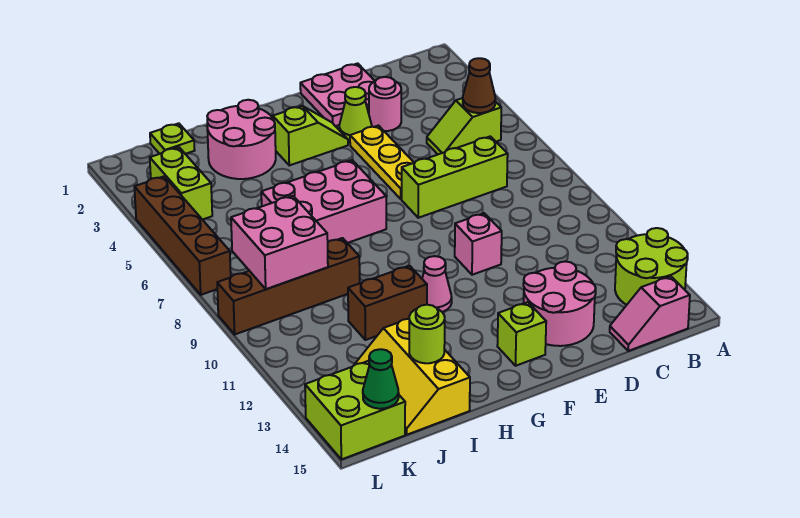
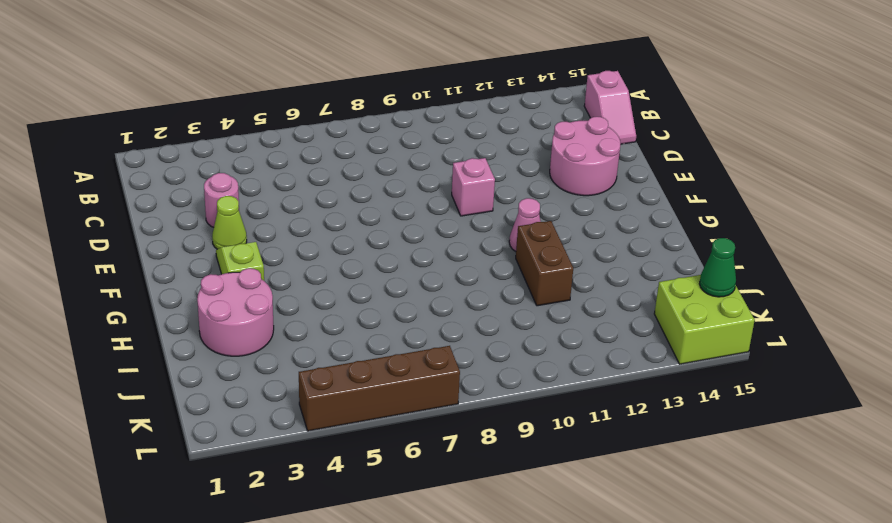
none -> lime 2x2 round brick [615,228,688,305]
none -> lime 1x2 slope [427,98,501,154]
none -> lime 1x3 brick [402,136,508,218]

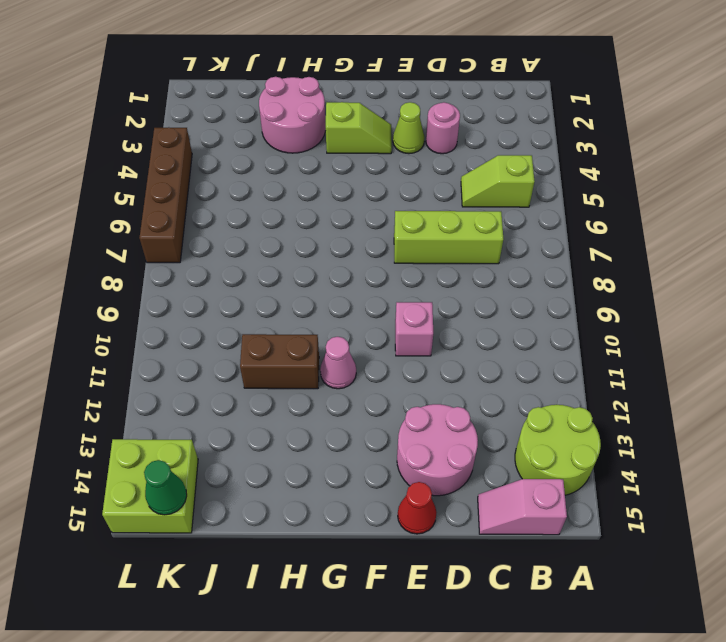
red 1x1 cone [398,482,437,534] -> none
none -> pink 2x2 plate [300,63,375,126]
none -> yellow 1x3 plate [350,126,414,199]
none -> lime 1x1 brick [497,302,546,366]

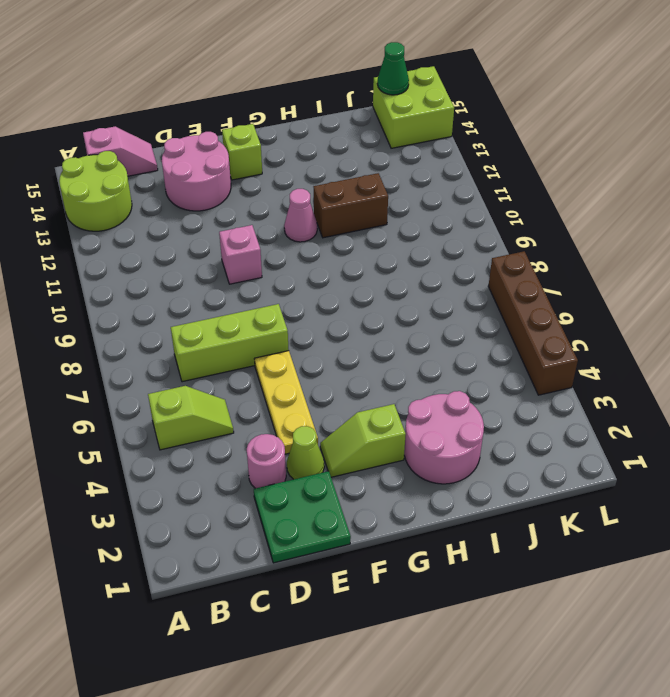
green 2x2 plate [254,471,351,563] -> pink 2x2 plate [300,63,375,126]
none -> pink 2x3 brick [261,160,386,243]
none -> brown 1x4 brick [217,238,360,334]
none -> yellow 2x3 slope [354,319,470,435]

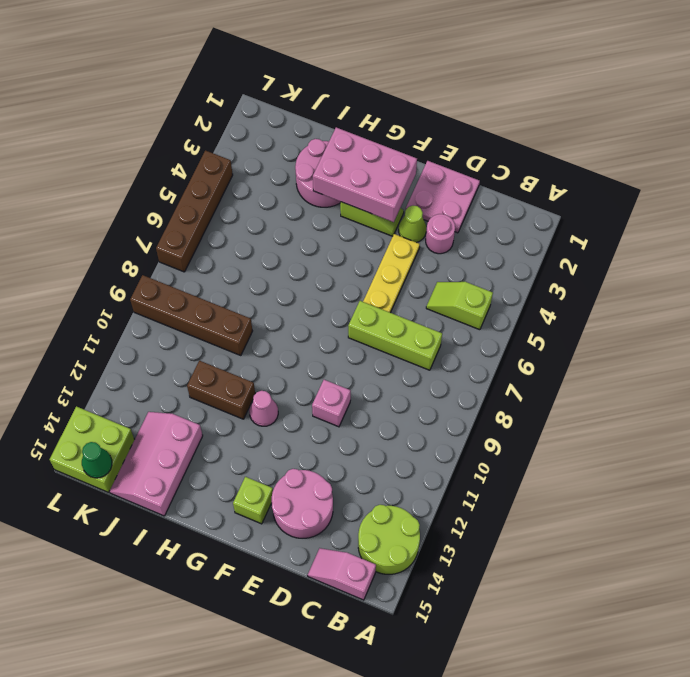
pink 2x3 brick [313,127,417,222] -> pink 2x3 brick moved to [261,160,386,243]
pink 2x3 slope [109,412,203,516] -> yellow 2x3 slope [354,319,470,435]
none -> lime 1x1 plate [150,123,195,154]
none -> lime 1x2 brick [150,148,212,220]
none -> brown 1x1 cone [463,58,495,113]

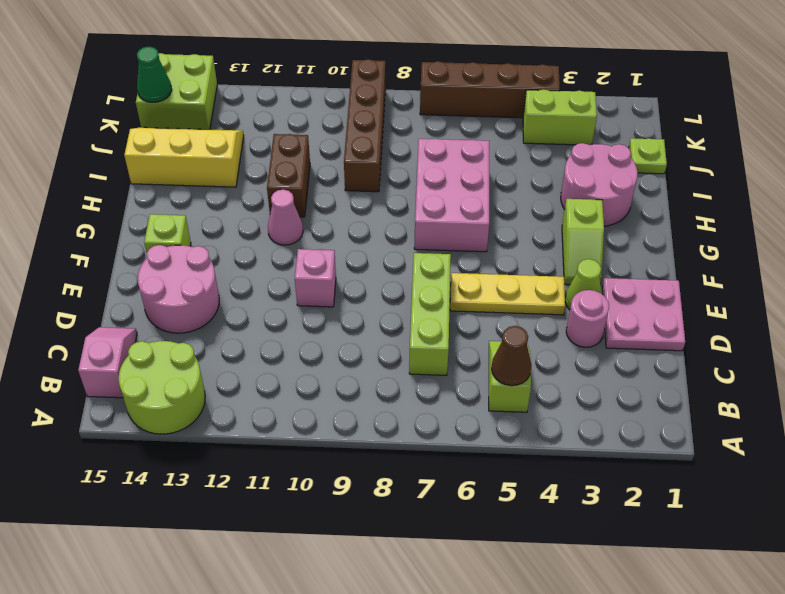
none -> lime 1x1 round brick [409,305,445,363]
none -> pink 2x2 brick [231,196,328,289]

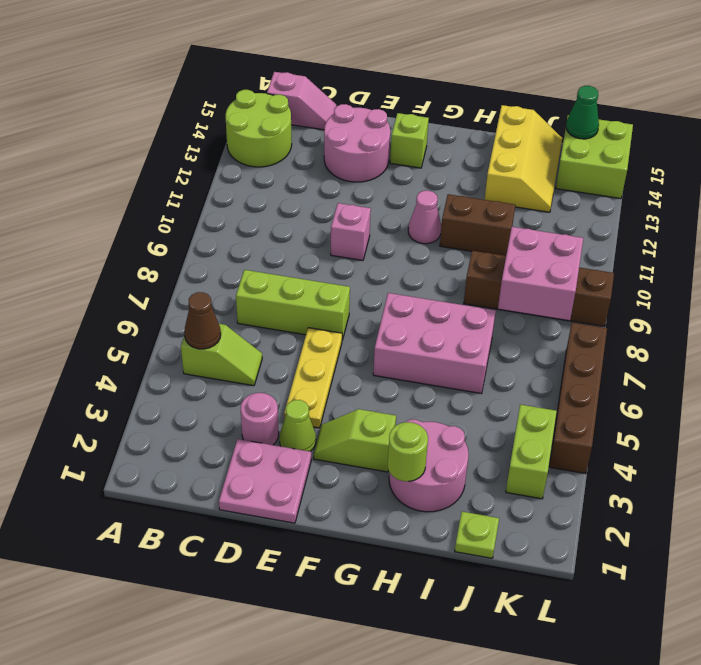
lime 1x1 round brick [388,422,428,481] -> lime 1x1 round brick moved to [409,305,445,363]

